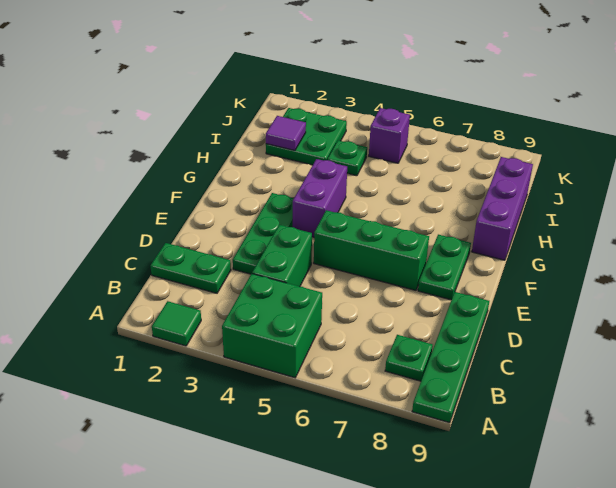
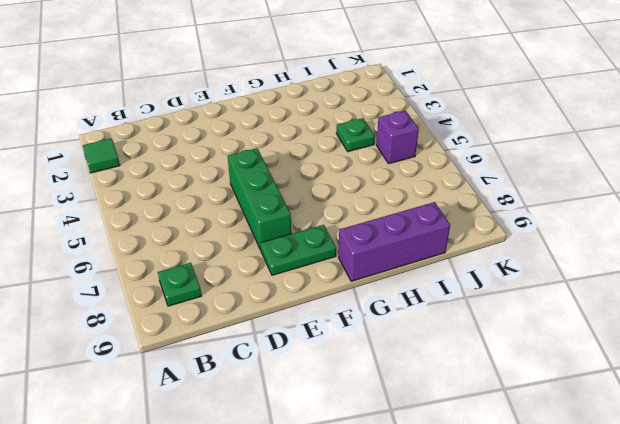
none -> green 2x2 brick [222,274,322,378]
none -> green 1x4 plate [412,292,489,423]
none -> green 1x2 plate [151,243,231,293]

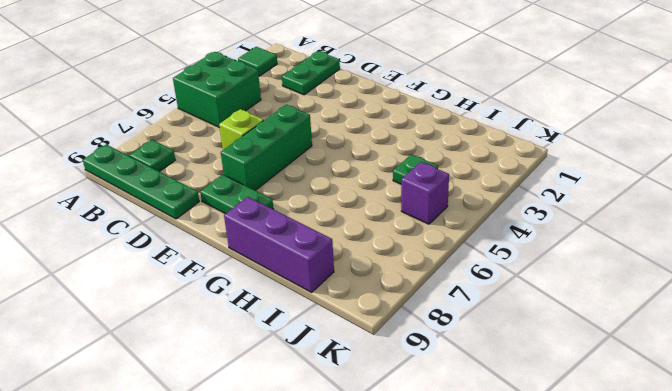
lime 1x1 brick [219,109,264,150] -> none
none -> green 1x2 brick [252,225,312,287]
none -> green 1x3 plate [233,193,294,274]
none -> purple 1x2 brick [293,159,347,237]

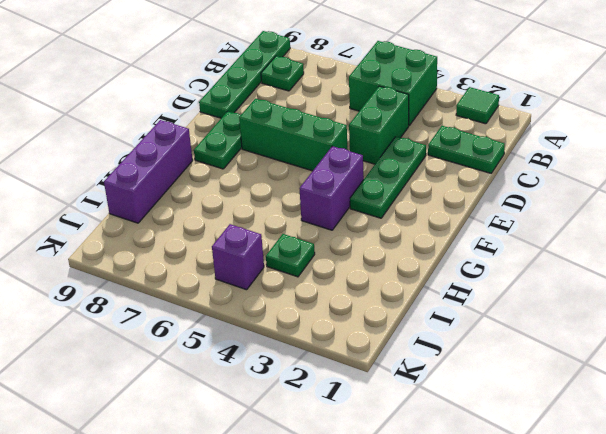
none -> green 2x2 plate [266,108,347,165]
none -> purple 1x1 tile [266,116,306,151]

